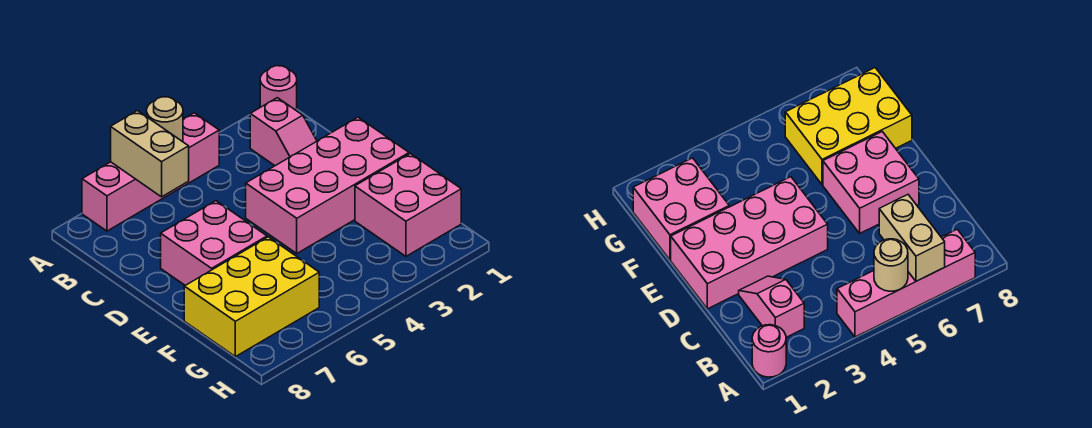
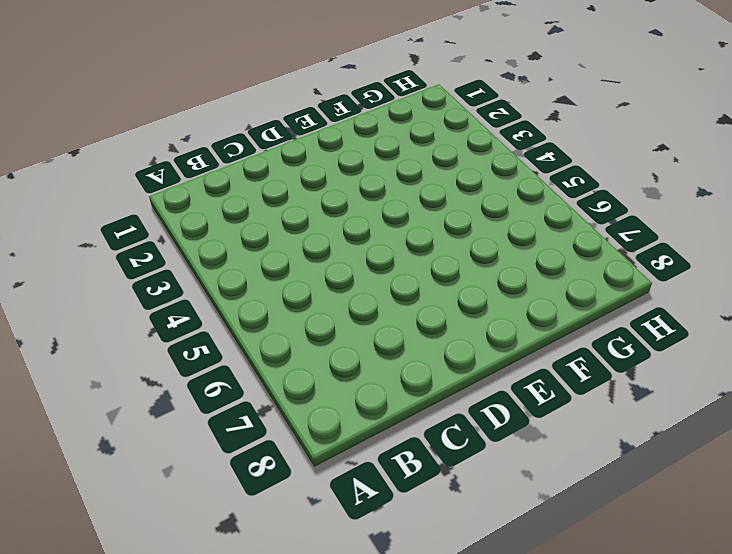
none -> pink 1x1 round brick [260,66,297,111]
none -> pink 1x4 brick [82,113,219,231]

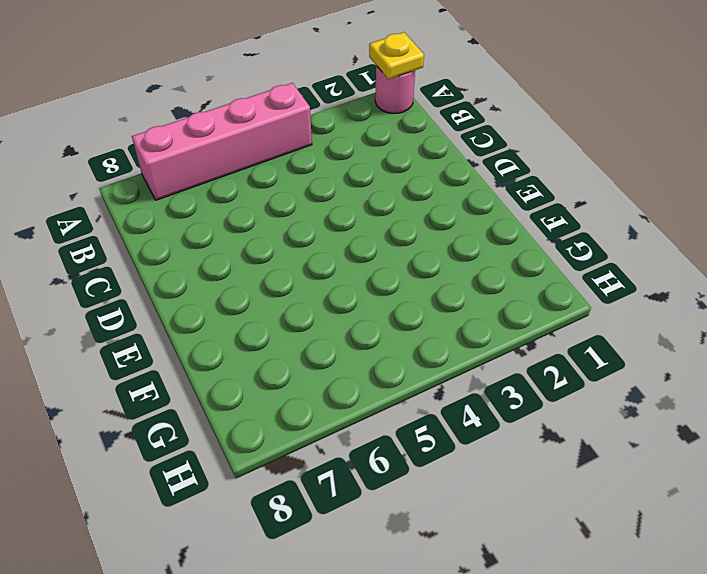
yellow 1x1 plate [369,32,424,79] -> none
none -> pink 1x2 slope [250,98,317,166]
none -> pink 2x4 brick [246,117,409,253]

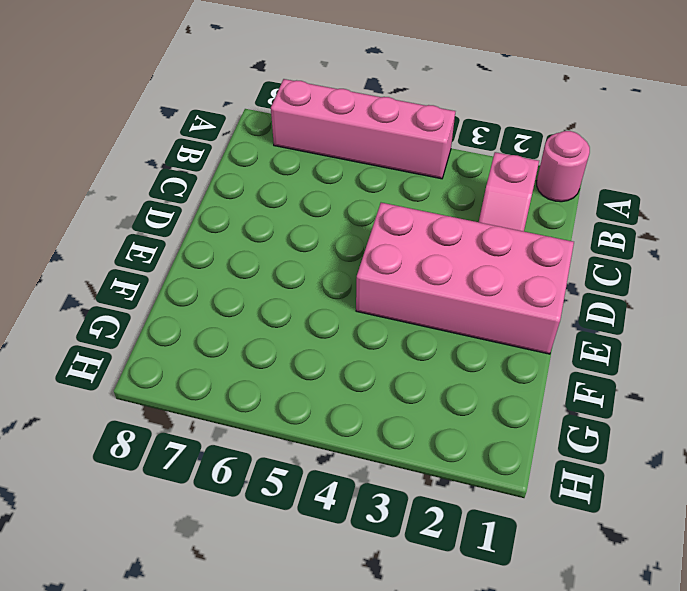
none -> pink 2x2 brick [161,201,267,285]
none -> pink 2x2 brick [355,153,461,256]

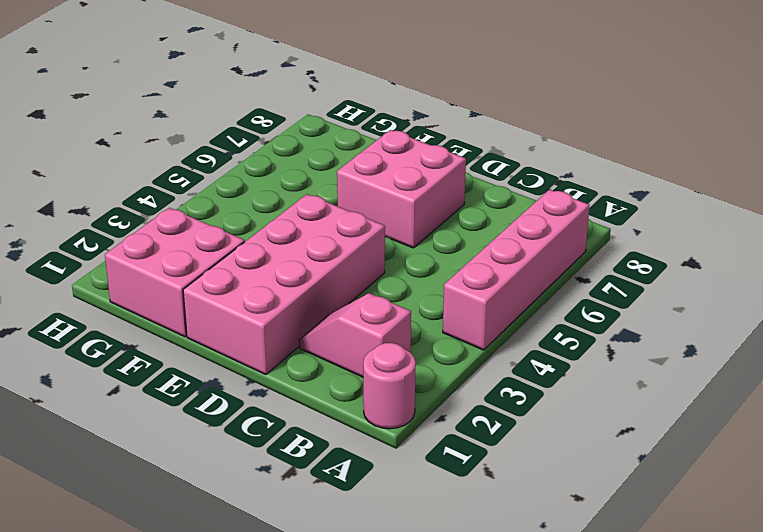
none -> yellow 2x3 brick [184,237,319,357]
none -> tan 1x1 round brick [147,97,183,142]

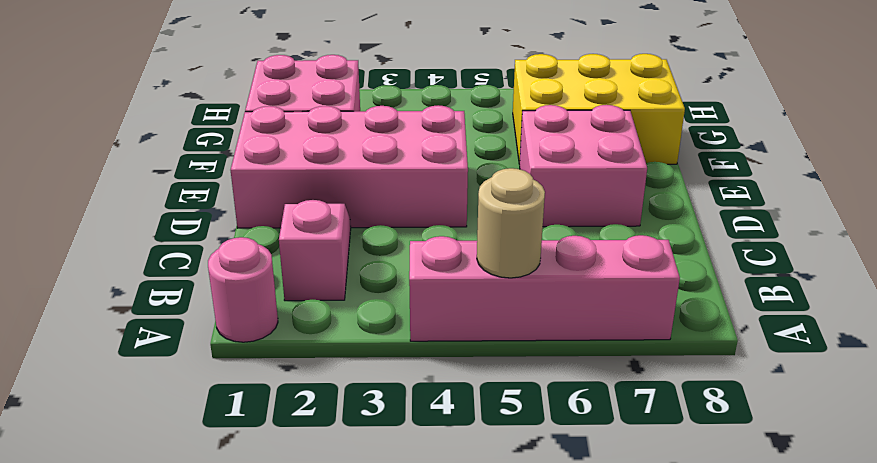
none -> tan 1x2 brick [111,111,189,197]

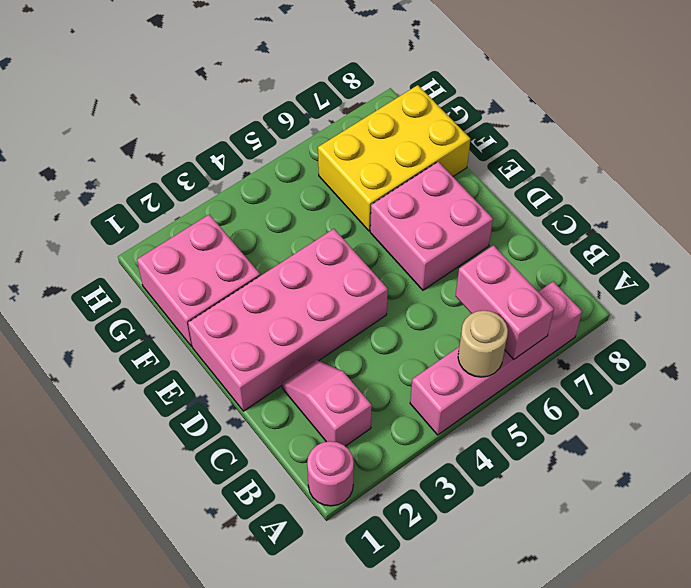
pink 1x2 brick [456,245,554,359] -> tan 1x2 brick [111,111,189,197]

